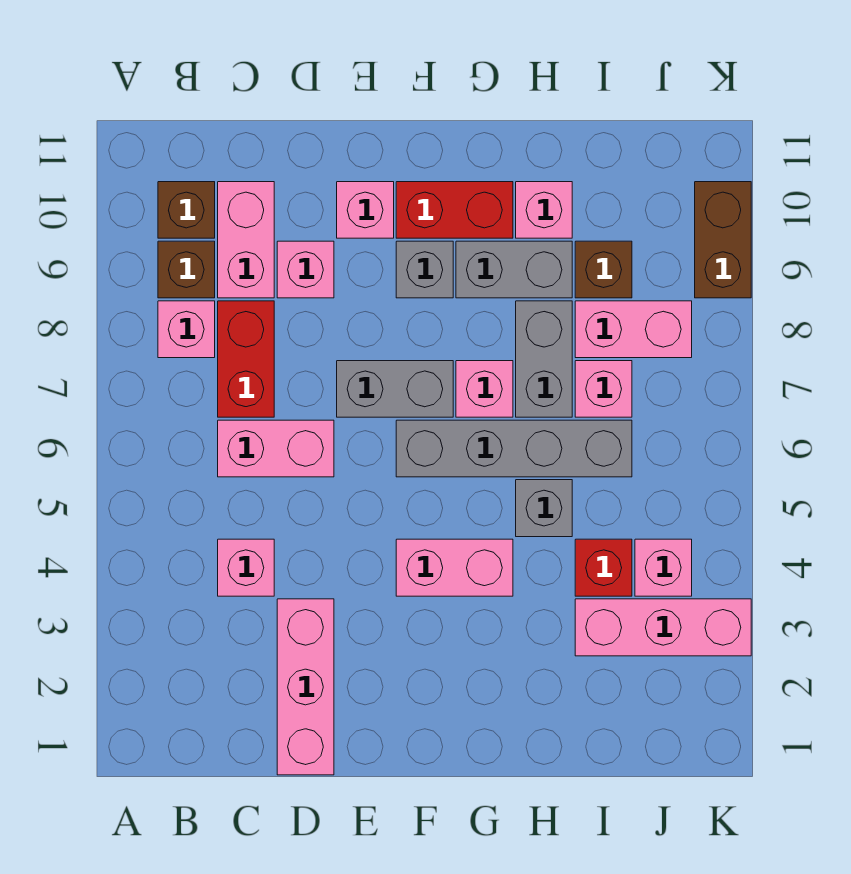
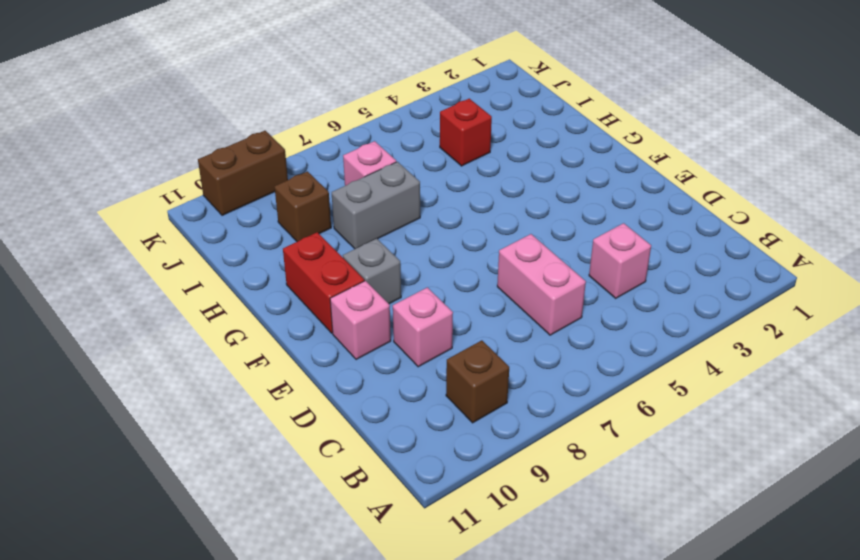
none -> pink 1x1 brick [158,301,215,358]
none -> brown 1x1 brick [158,182,215,238]
none -> red 1x2 brick [218,301,274,417]

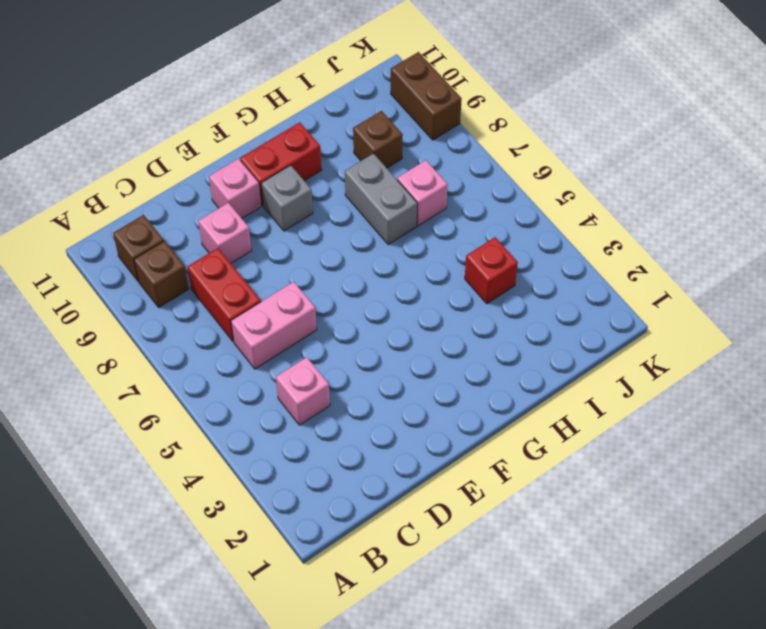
none -> pink 1x1 brick [158,301,215,358]
none -> pink 1x2 brick [218,182,274,298]
none -> pink 1x3 brick [277,599,334,775]

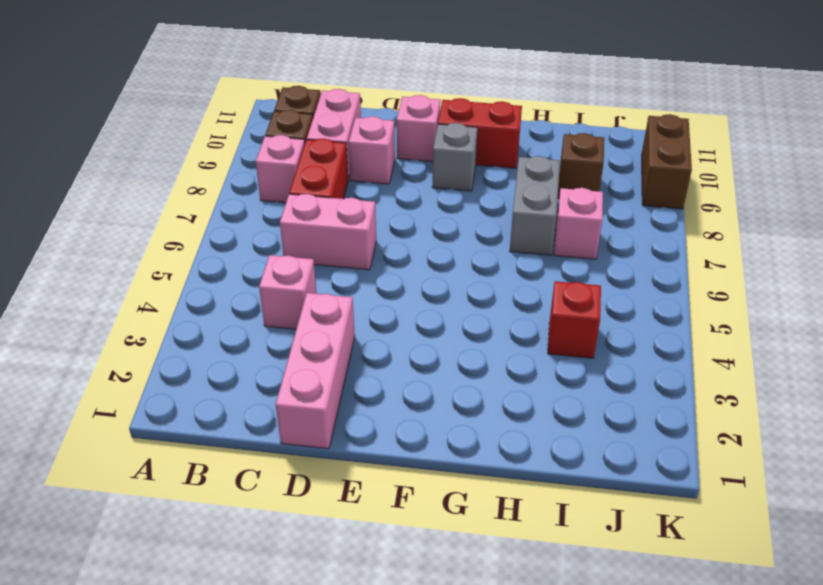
none -> grey 1x2 brick [337,361,453,417]
none -> pink 1x2 brick [396,539,513,596]
none -> grey 1x4 brick [396,420,632,477]

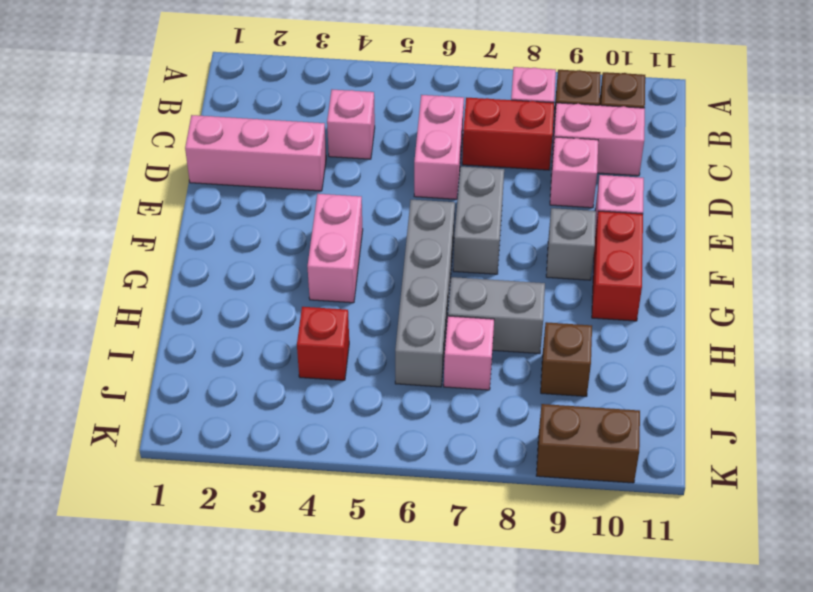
none -> pink 1x1 brick [456,361,513,417]
none -> grey 1x2 brick [456,241,572,298]
none -> grey 1x1 brick [516,480,572,537]

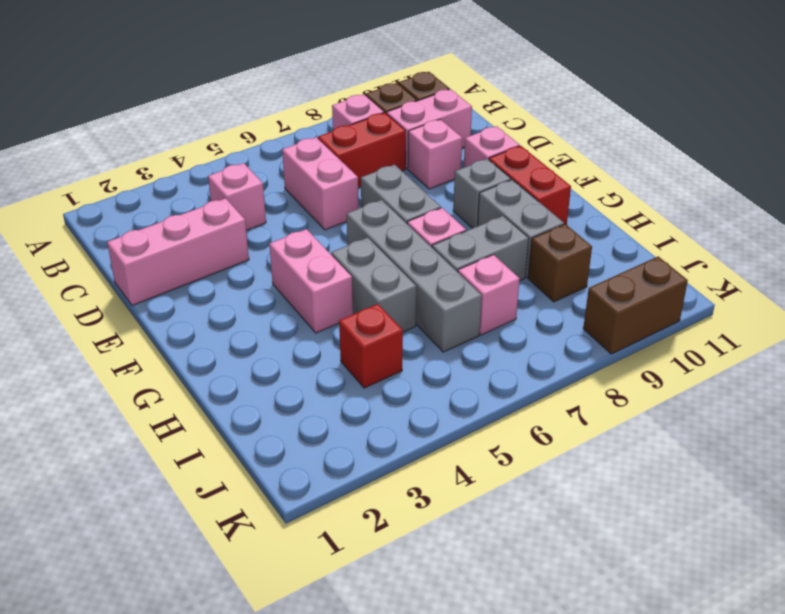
grey 1x2 brick [331,238,416,332] -> grey 1x1 brick [516,480,572,537]
none -> pink 1x1 brick [516,182,572,238]
none -> pink 1x3 brick [575,599,751,656]
none -> pink 1x2 brick [575,301,692,358]

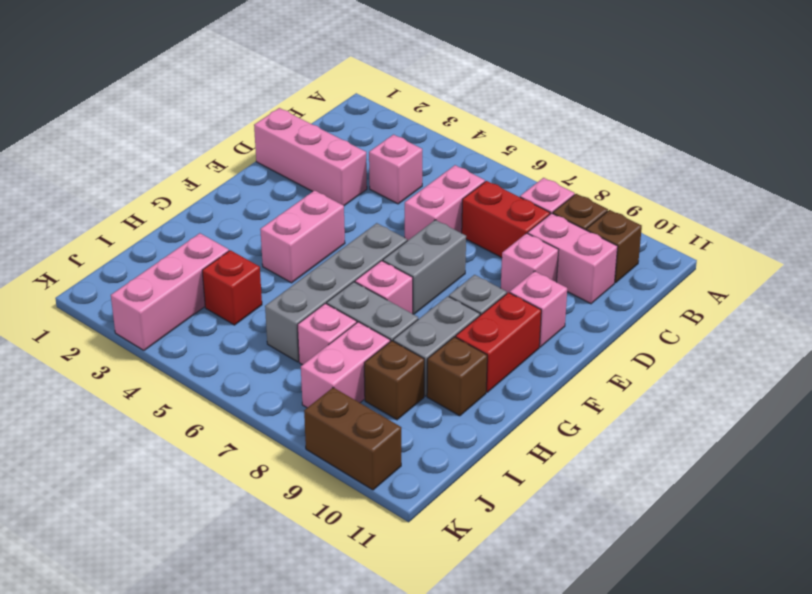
brown 1x1 brick [427,337,487,416] -> pink 1x1 brick [516,182,572,238]
none -> grey 1x1 brick [516,480,572,537]
none -> pink 1x1 brick [635,539,692,596]

